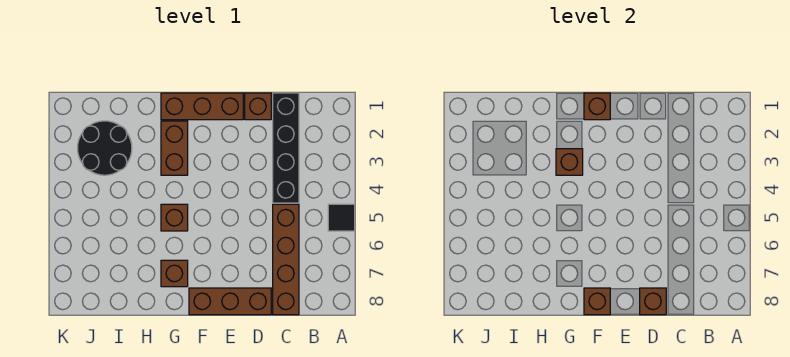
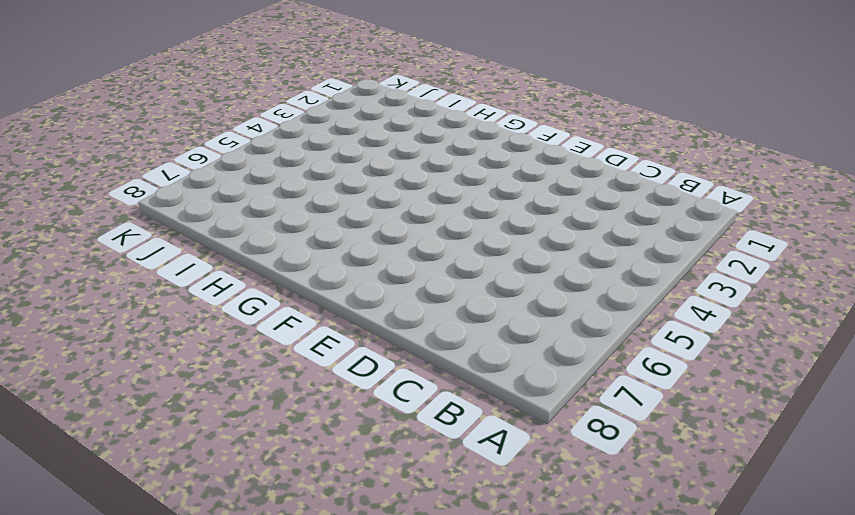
none -> black 1x1 tile [328,204,355,231]
none -> black 1x4 brick [273,93,299,203]
none -> brown 1x4 brick [273,204,299,315]

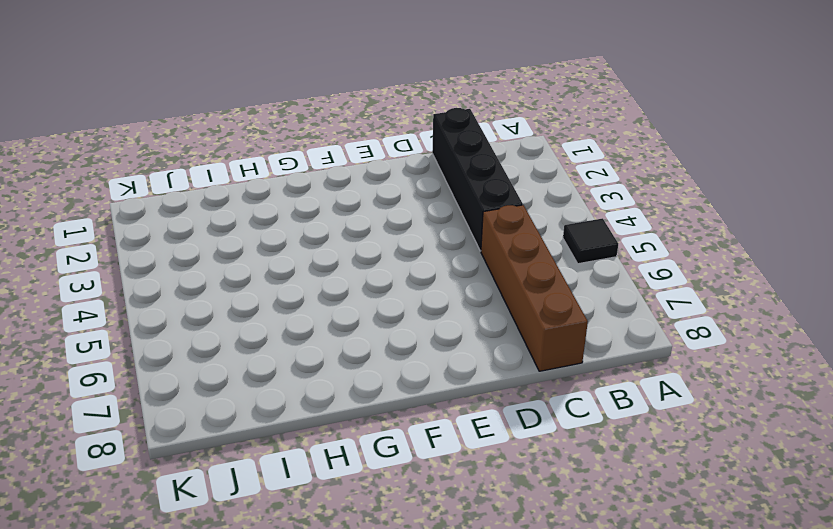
none -> brown 1x1 brick [245,93,271,120]
none -> brown 1x3 brick [189,288,271,315]
none -> brown 1x3 brick [161,93,243,120]

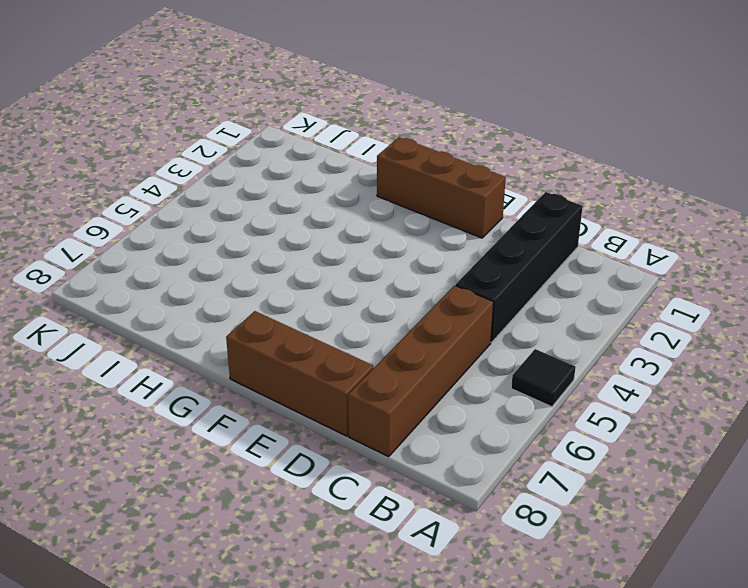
none -> brown 1x1 brick [245,93,271,120]
none -> brown 1x2 brick [161,121,188,175]
none -> brown 1x1 brick [161,204,188,231]

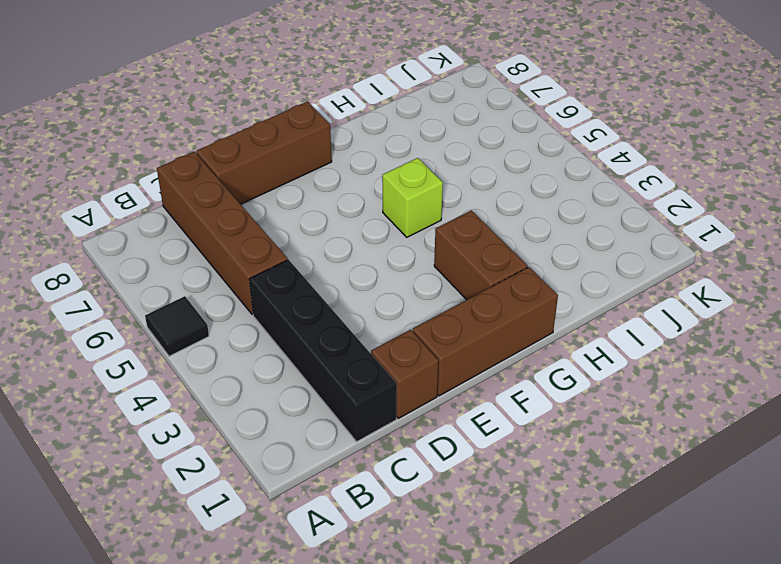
lime 1x1 brick [382,158,443,237] -> brown 1x1 brick [161,204,188,231]
none -> brown 1x1 brick [161,260,188,287]
none -> black 2x2 round brick [78,121,132,175]
none -> brown 1x1 brick [640,288,666,315]

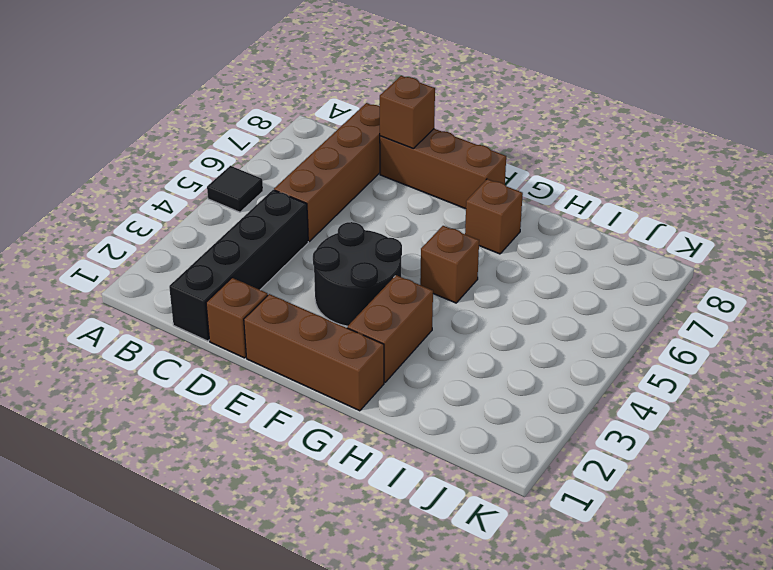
black 2x2 round brick [313,222,402,326] -> black 2x2 round brick moved to [78,121,132,175]
none -> brown 1x1 brick [584,93,610,120]
none -> brown 1x1 brick [584,288,610,315]
none -> brown 1x1 brick [556,149,583,175]

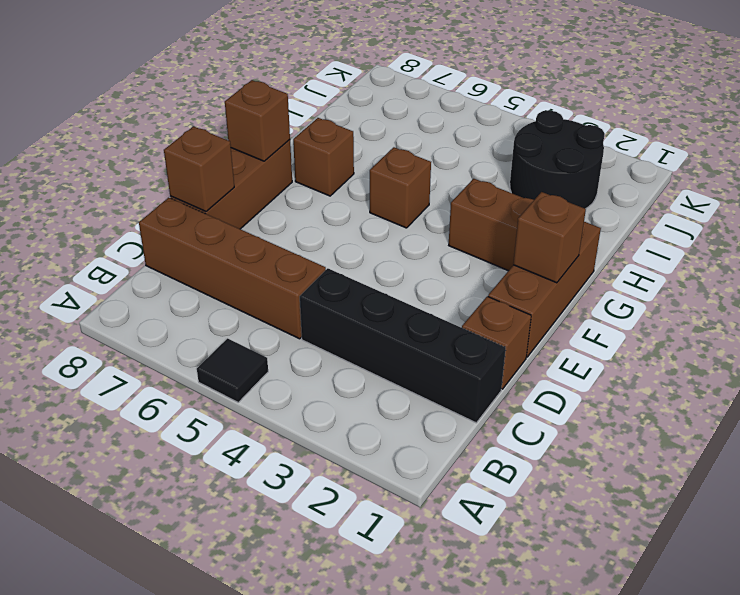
none -> brown 1x1 brick [556,149,583,175]

